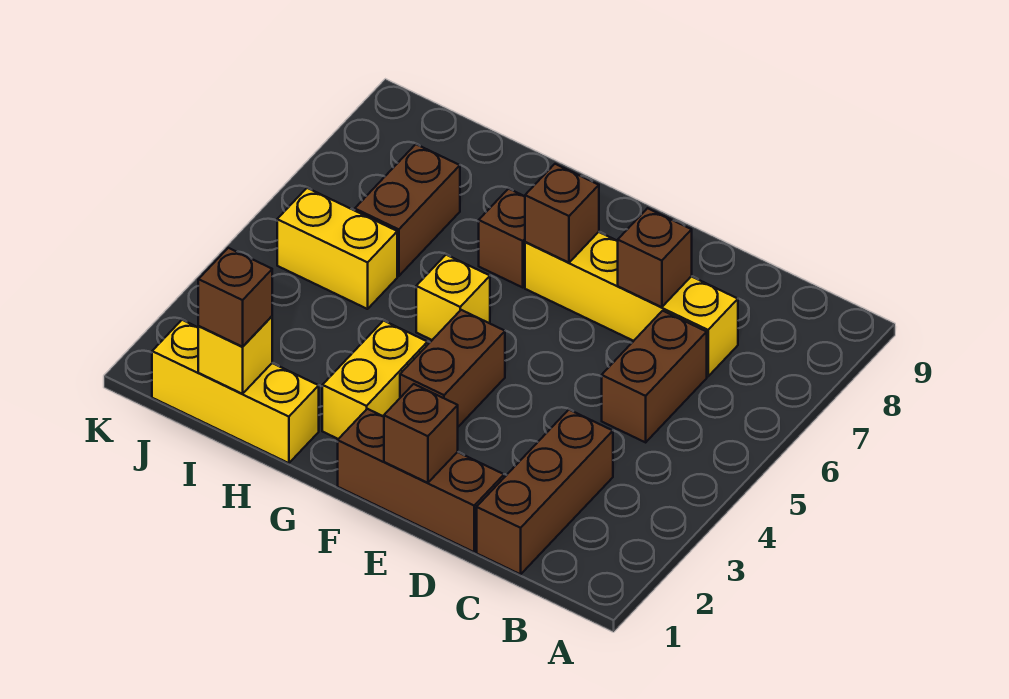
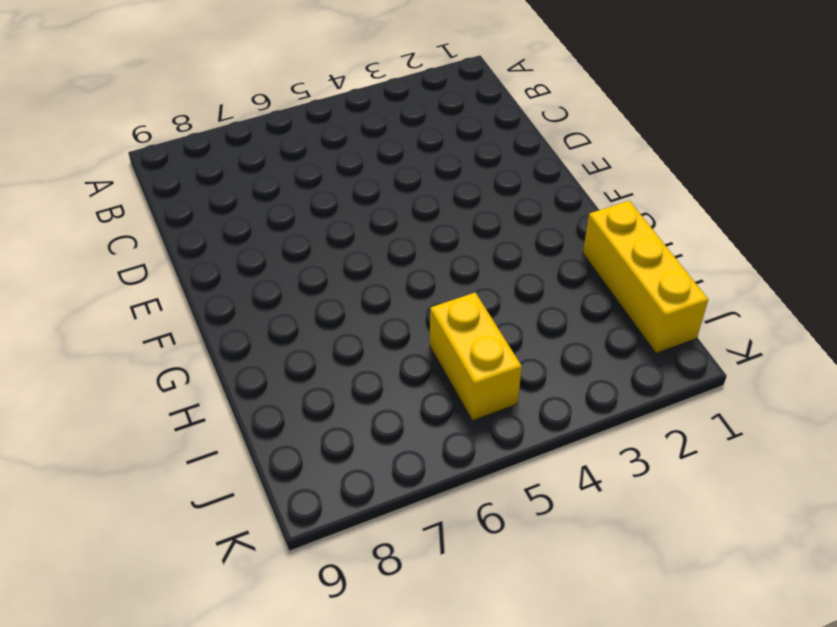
none -> brown 1x3 brick [477,410,613,574]
none -> brown 1x2 brick [602,311,707,442]
none -> yellow 1x4 brick [525,232,738,376]

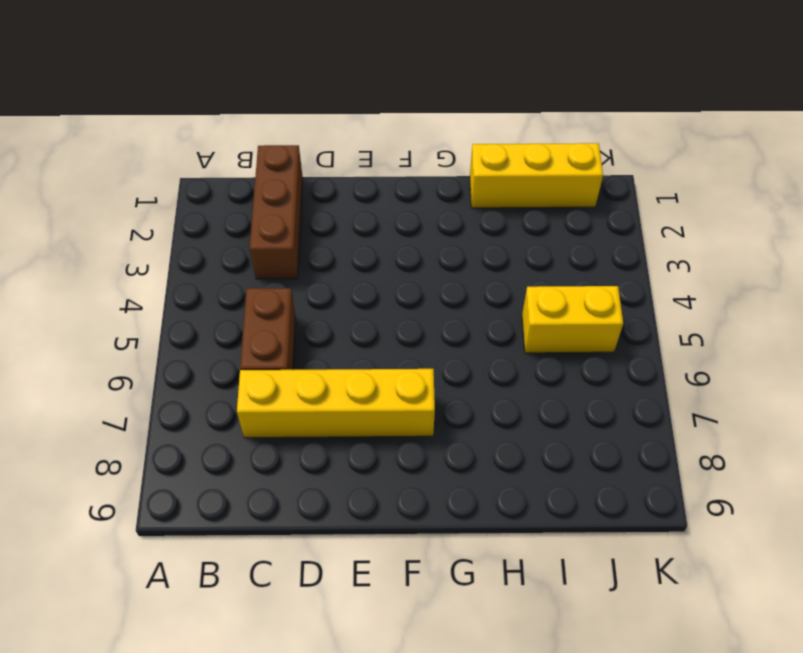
none -> brown 1x3 brick [338,409,504,552]
none -> brown 1x2 brick [400,310,505,427]
none -> yellow 1x2 brick [322,321,428,439]

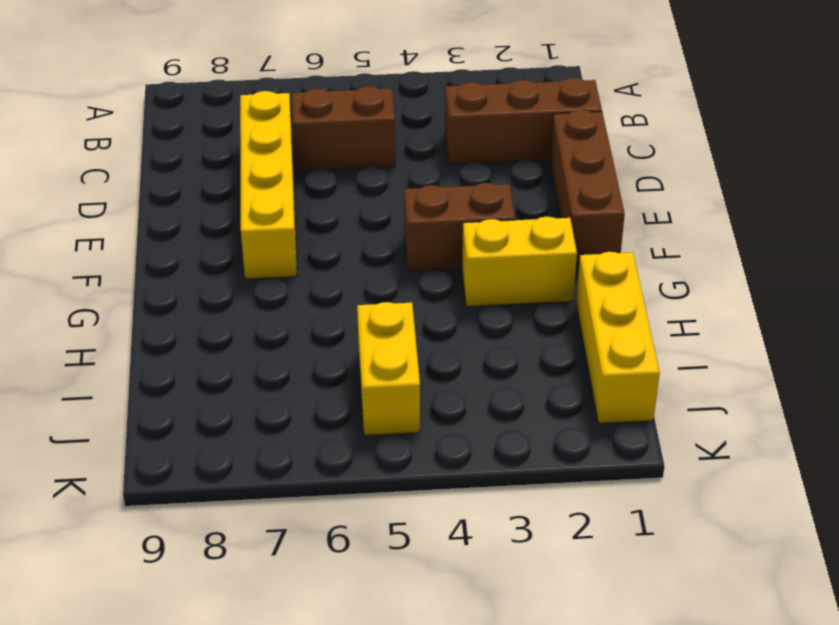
none -> yellow 1x1 brick [416,255,490,340]
none -> brown 1x1 brick [479,189,525,287]
none -> brown 1x2 brick [355,144,460,276]

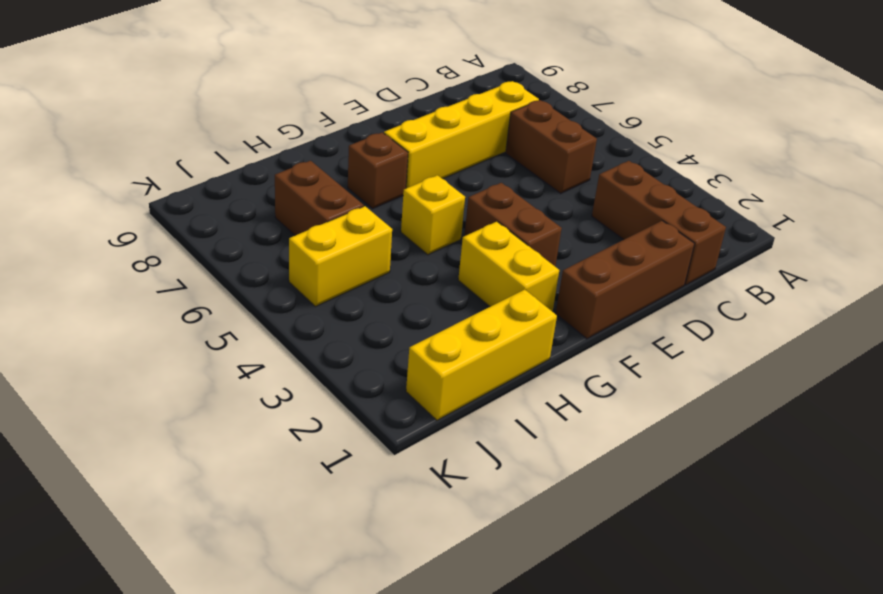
none -> brown 1x1 brick [618,208,692,307]
none -> brown 1x1 brick [384,384,458,483]
none -> brown 1x1 brick [525,164,599,263]

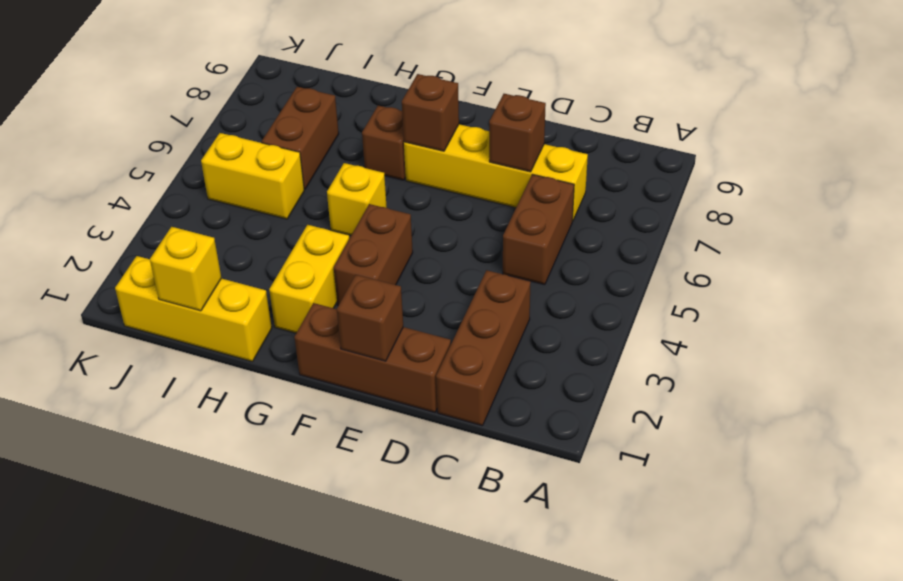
none -> brown 1x1 brick [198,248,272,347]

